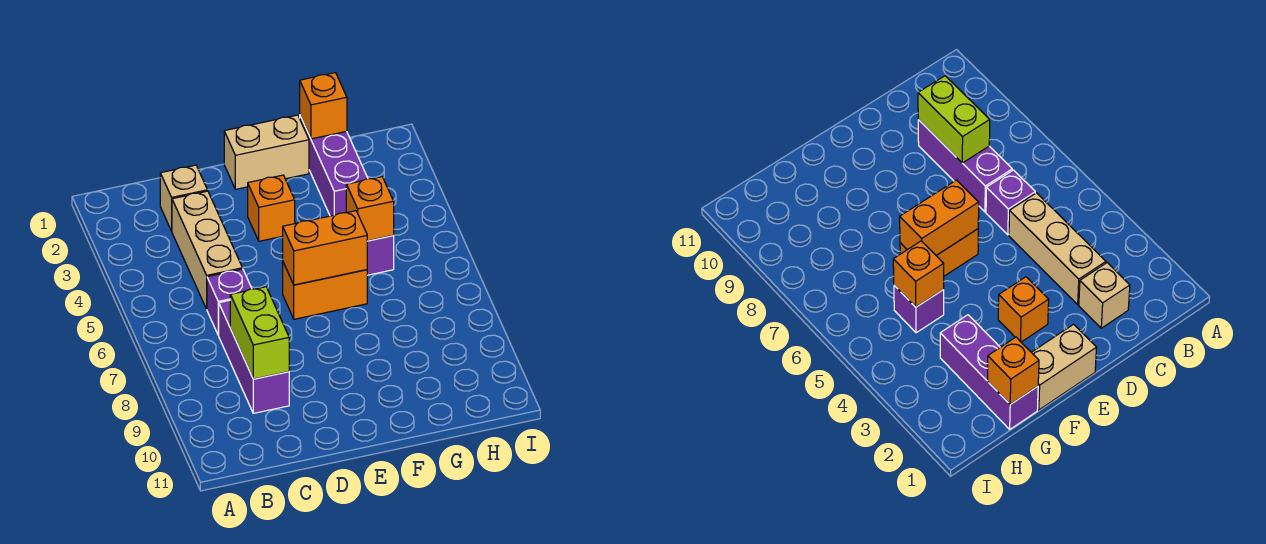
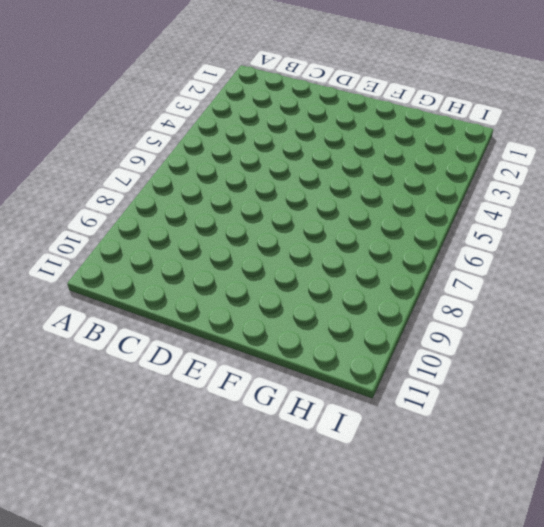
none -> tan 1x1 brick [160,165,207,231]
none -> tan 1x3 brick [172,191,242,309]
none -> purple 1x1 brick [207,269,252,335]

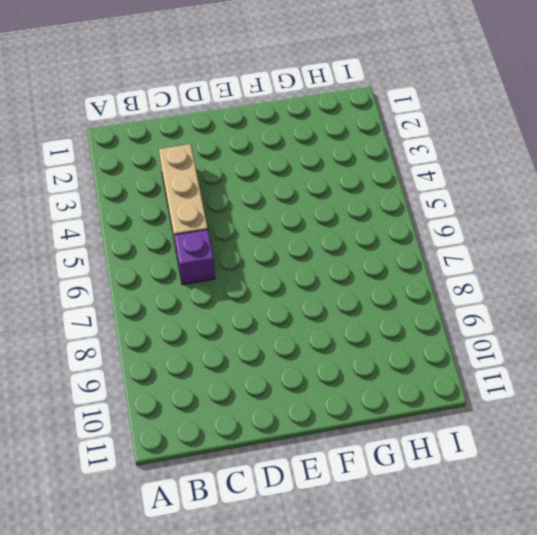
none -> tan 1x1 brick [160,165,207,231]
none -> purple 1x3 brick [219,300,289,413]
none -> tan 1x2 brick [224,115,309,189]

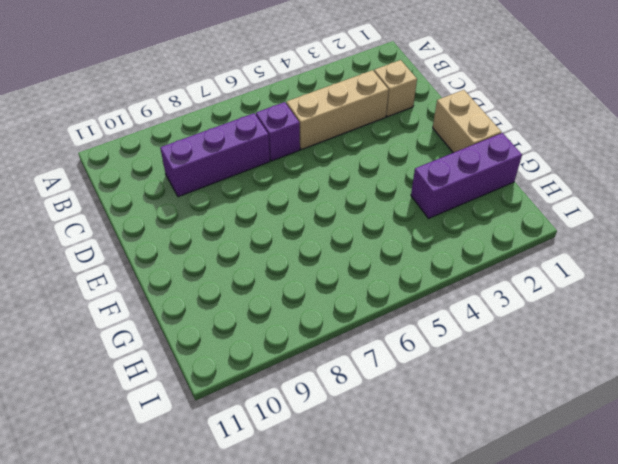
none -> orange 1x1 brick [248,175,295,241]
none -> orange 1x2 brick [283,263,367,319]
none -> purple 1x1 brick [367,236,394,275]

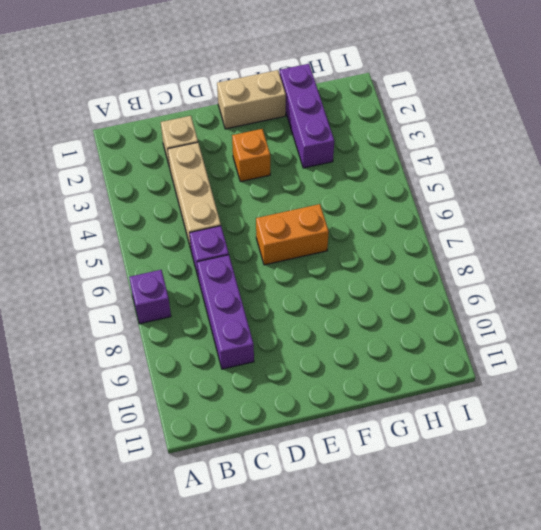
purple 1x1 brick [129,270,171,324] -> purple 1x1 brick moved to [367,236,394,275]
none -> lime 1x2 brick [230,287,289,379]
none -> orange 1x2 brick [283,211,367,285]
none -> orange 1x1 brick [300,73,347,139]

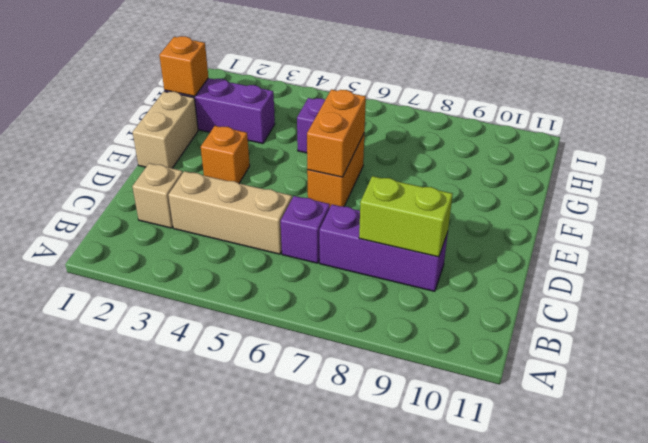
none -> orange 1x1 brick [346,177,394,241]

